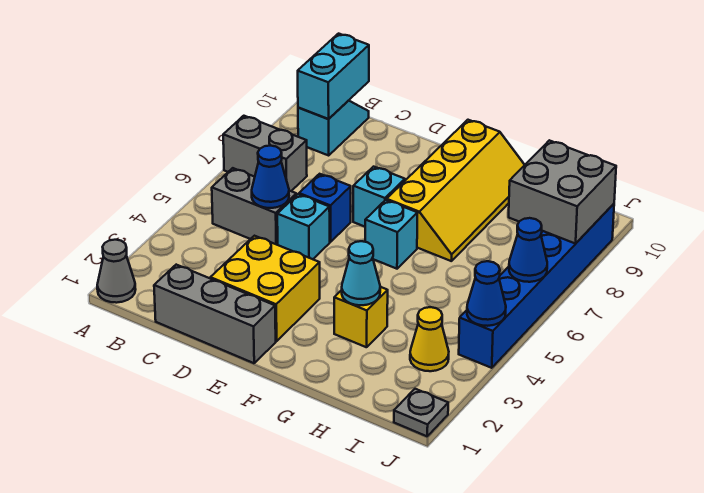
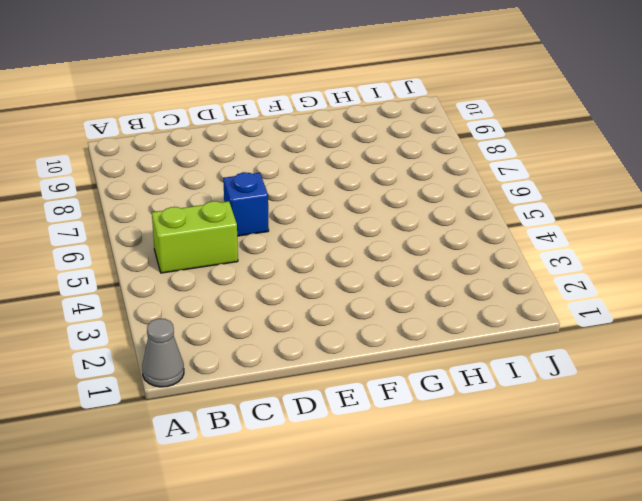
lime 1x2 brick [152,201,238,273] -> grey 1x2 brick [212,168,296,245]
none -> grey 1x2 brick [223,116,307,191]
none -> cyan 1x2 slope [298,101,369,155]
none -> grey 1x3 brick [154,265,276,363]

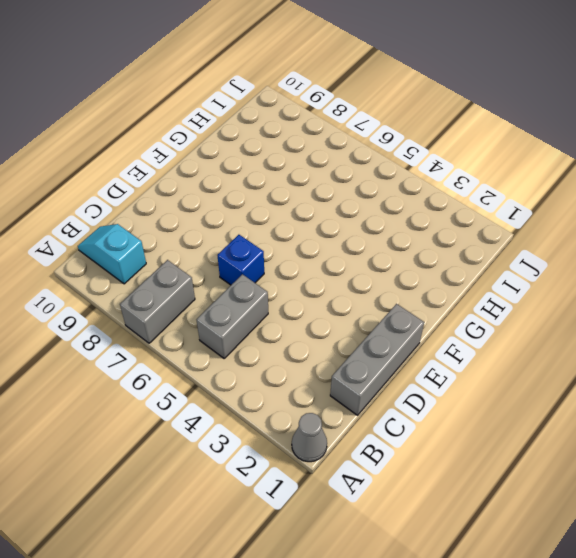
none -> yellow 2x2 brick [210,236,320,341]
none -> cyan 1x1 brick [277,194,330,259]
none -> cyan 1x1 brick [353,167,405,227]

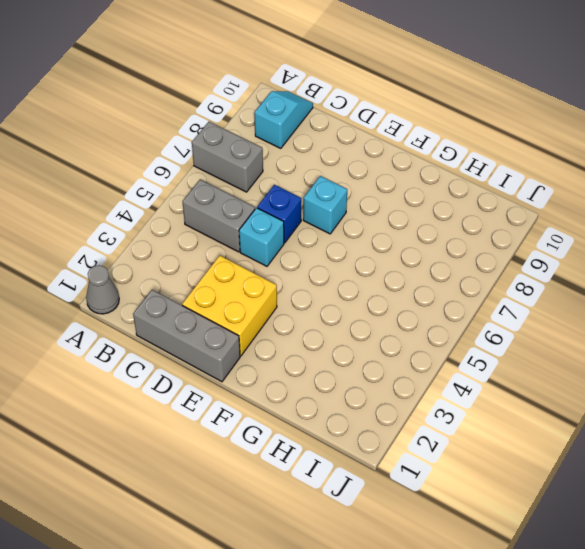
none -> cyan 1x1 brick [365,200,418,269]
none -> yellow 2x4 slope [387,120,524,261]
none -> yellow 1x1 brick [334,287,388,347]

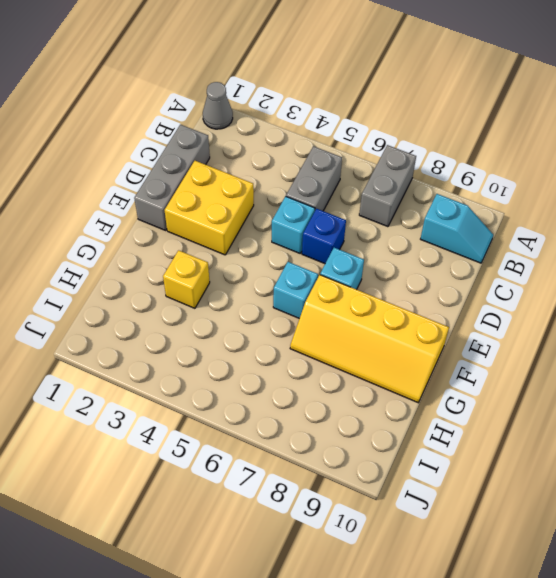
none -> yellow 1x1 cone [410,307,449,371]
none -> grey 1x1 plate [394,389,448,436]
none -> blue 1x6 brick [459,204,614,368]

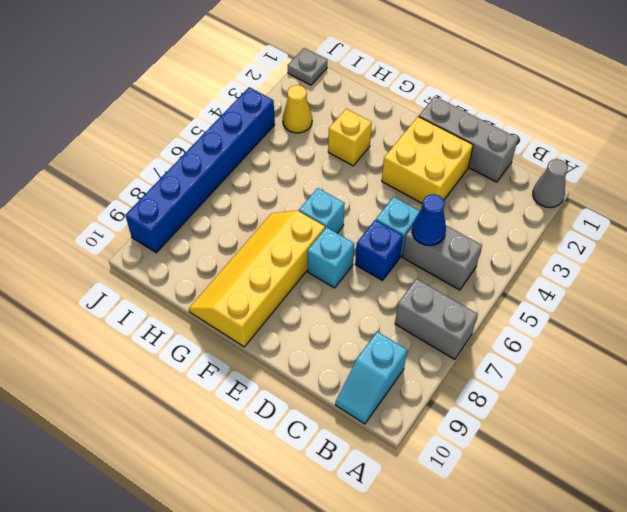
none -> cyan 1x2 brick [298,34,369,119]
none -> cyan 1x1 cone [342,241,380,305]
none -> grey 2x2 brick [509,140,616,244]

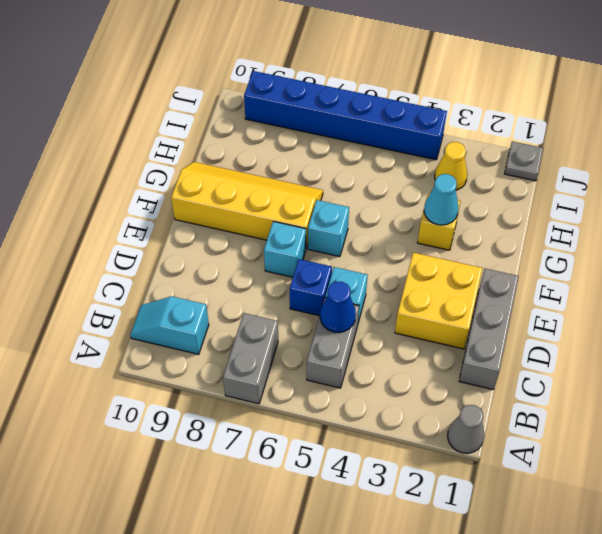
none -> cyan 1x2 brick [298,34,369,119]
none -> grey 2x2 brick [509,140,616,244]
none -> blue 1x1 cone [467,261,506,326]

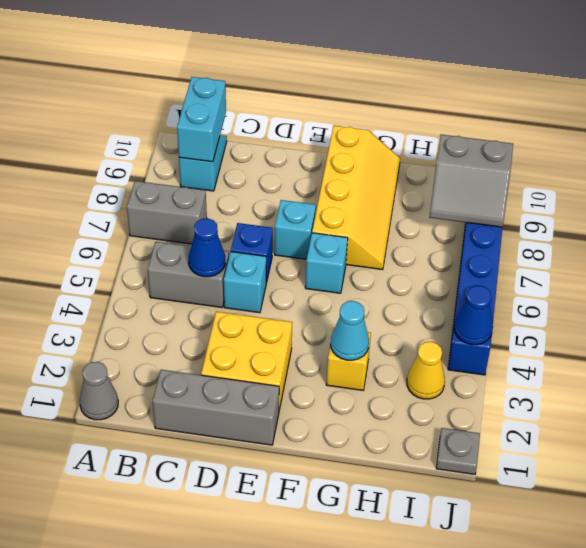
grey 2x2 slope [429,135,513,227] -> grey 2x2 brick [509,140,616,244]
none -> blue 1x1 cone [509,218,547,282]

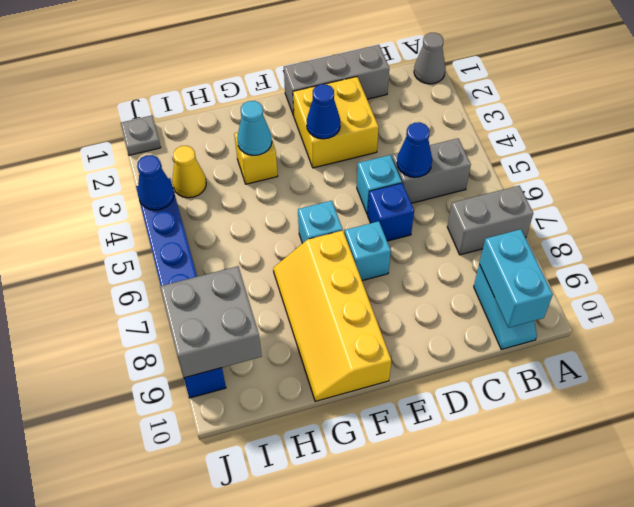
blue 1x1 cone [307,84,340,139] -> blue 1x1 cone moved to [509,218,547,282]

